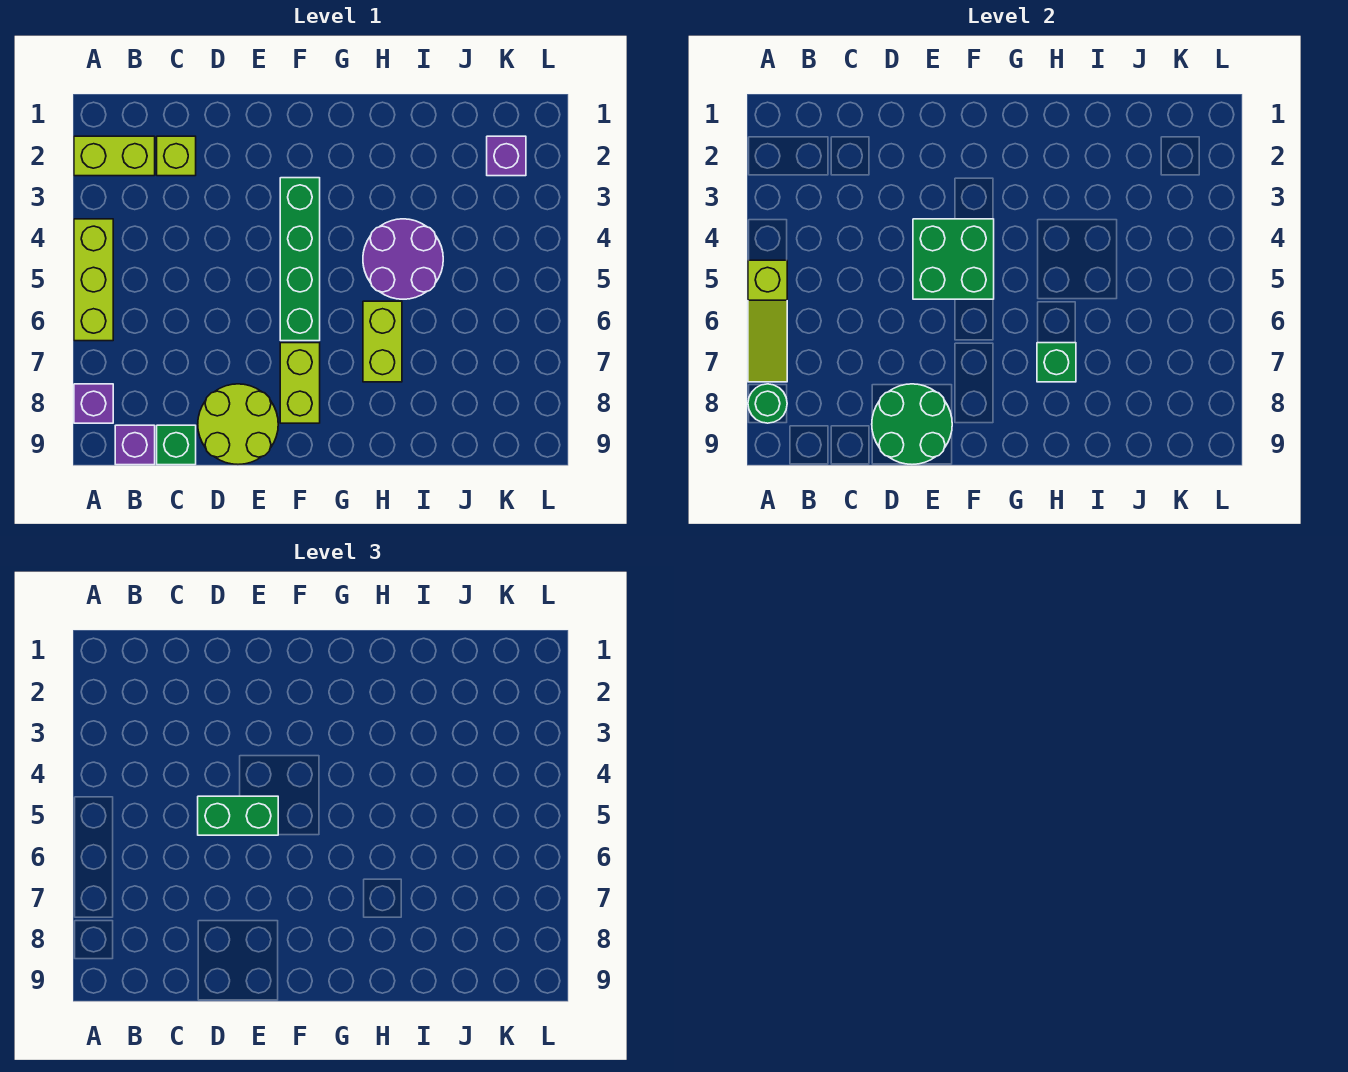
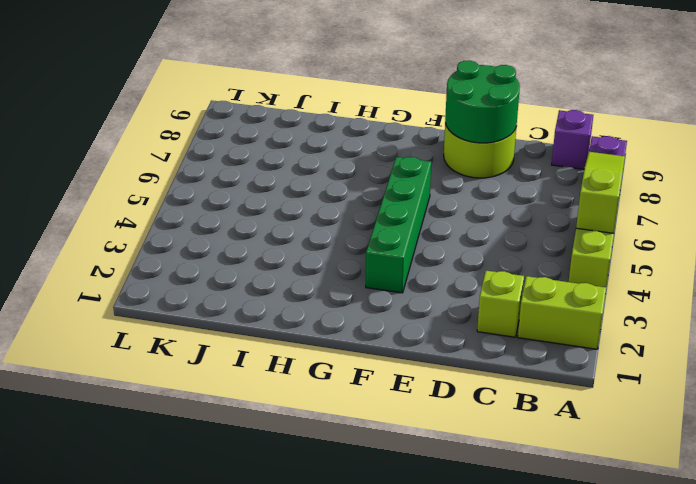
none -> green 1x1 brick [157,425,196,465]
none -> lime 1x2 brick [280,343,320,423]
none -> purple 2x2 round brick [363,219,443,299]

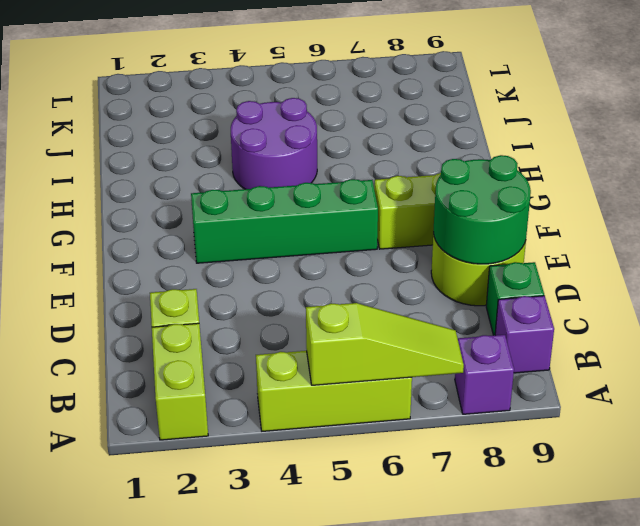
none -> lime 1x2 brick [363,301,402,382]
none -> purple 1x1 brick [487,136,526,176]
none -> green 1x1 round brick [748,384,787,423]

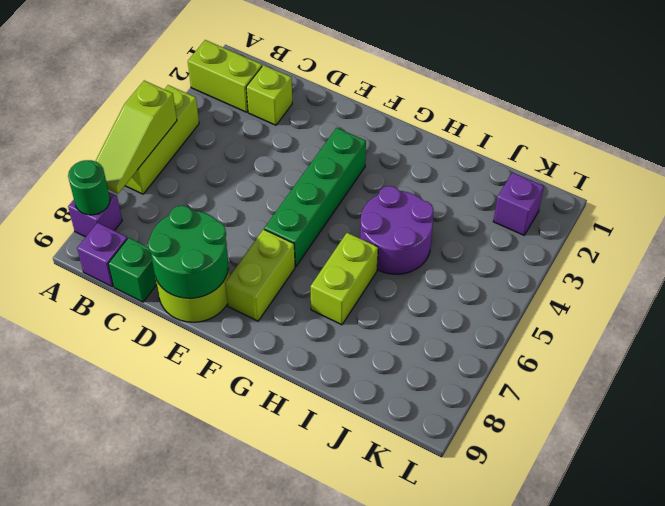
none -> green 2x2 brick [913,219,994,299]
none -> green 1x1 brick [1037,343,1076,382]
none -> green 1x2 brick [198,796,278,835]

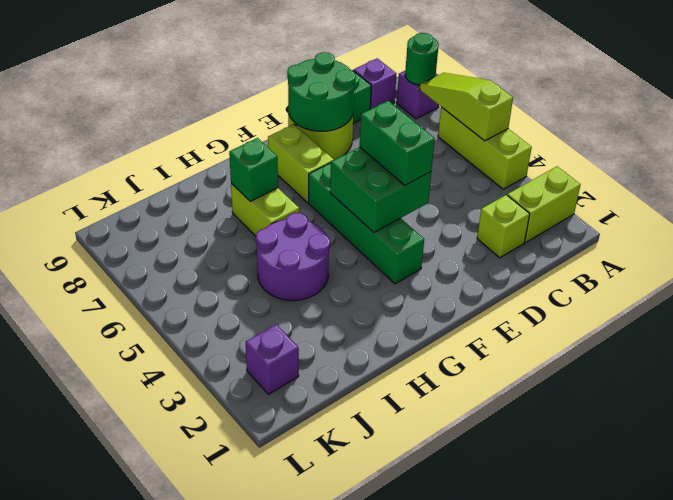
green 1x2 brick [360,101,435,185] -> green 1x2 brick turned to [198,796,278,835]

